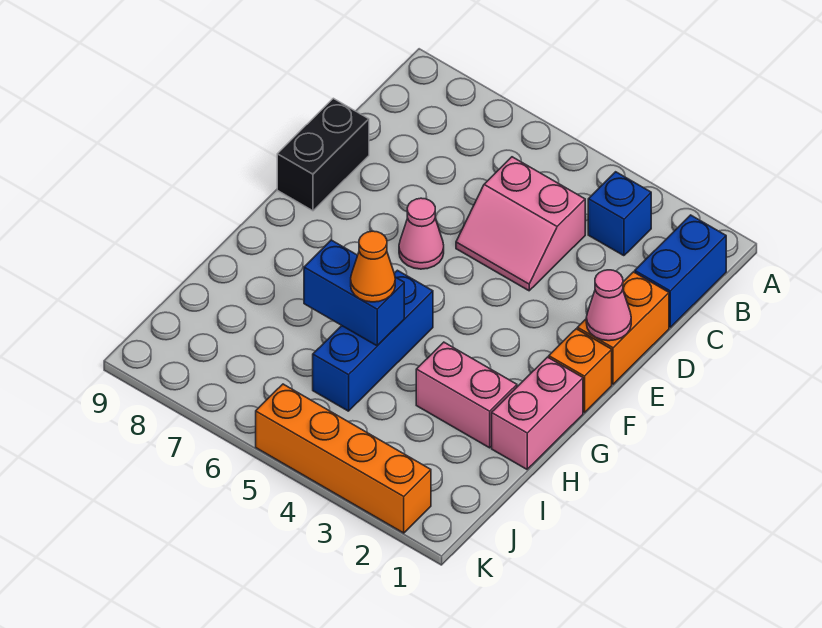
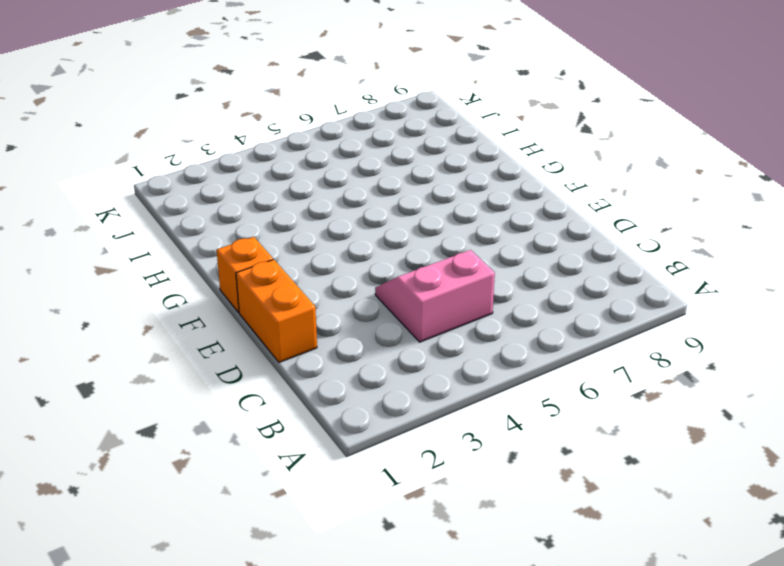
none -> blue 1x2 brick [635,215,726,327]
none -> blue 1x1 brick [588,172,651,256]
none -> black 1x2 brick [277,98,369,211]

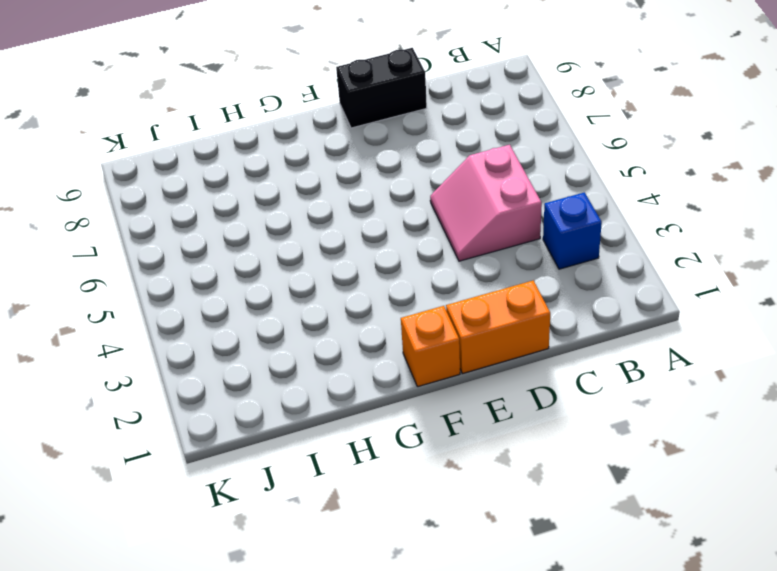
none -> blue 1x2 brick [635,215,726,327]
none -> pink 1x1 cone [399,198,444,269]
none -> pink 1x2 brick [492,357,583,469]

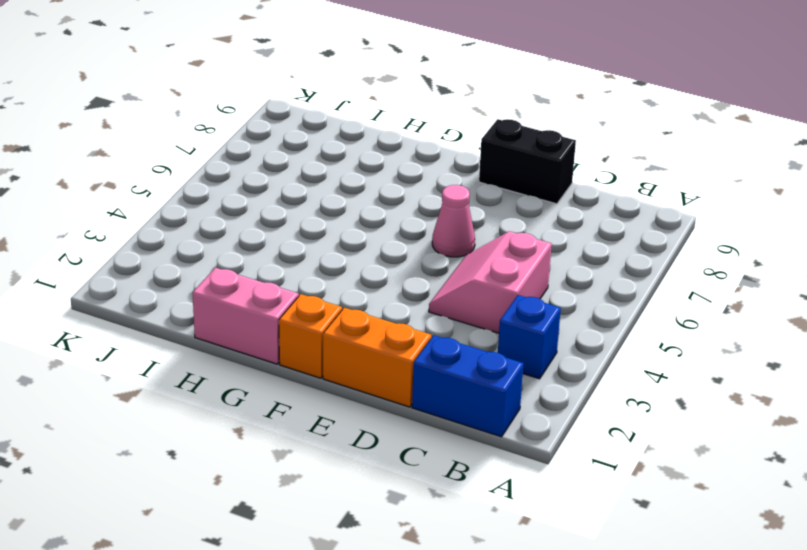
none -> blue 1x3 brick [313,270,433,411]
none -> pink 1x2 brick [416,342,517,448]
none -> orange 1x4 brick [256,384,431,533]

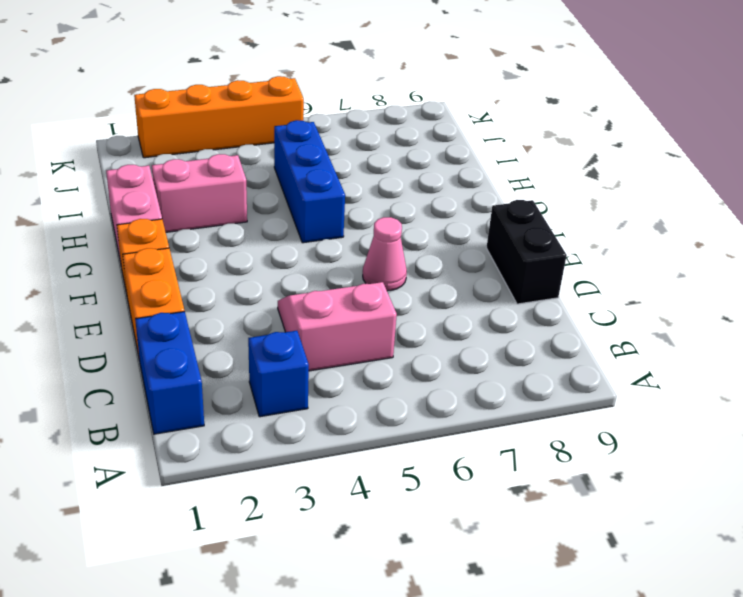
none -> pink 1x1 cone [586,270,631,341]
none -> blue 1x2 brick [304,240,404,346]
none -> orange 1x1 cone [351,231,395,302]

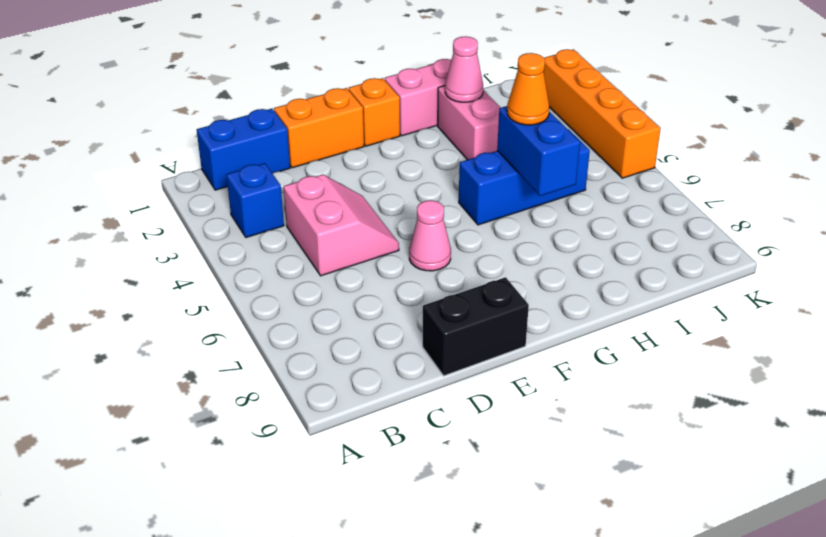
pink 1x1 cone [445,36,483,102] -> pink 1x1 cone moved to [586,270,631,341]

